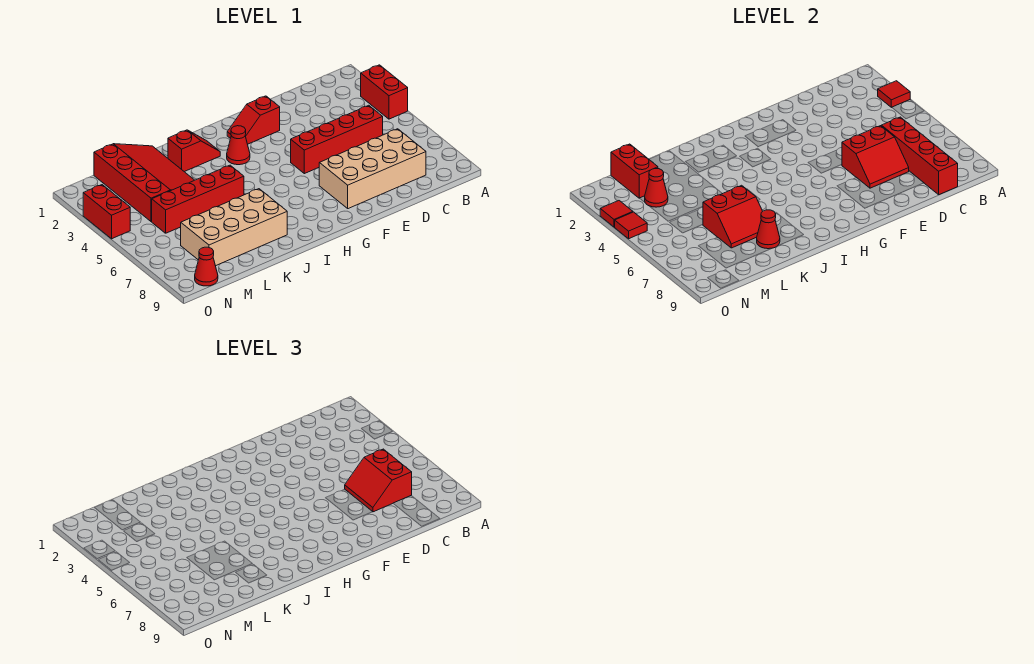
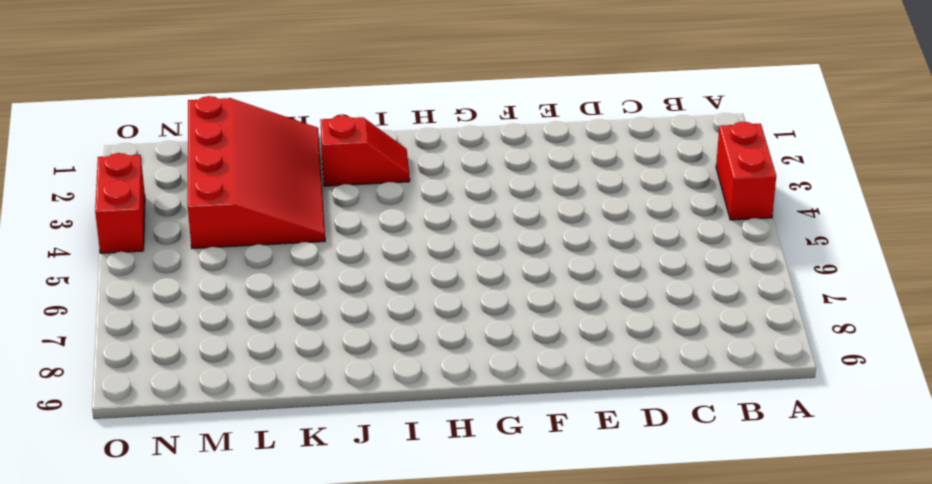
none -> red 1x4 brick [291,105,383,174]
none -> tan 2x4 brick [319,129,426,209]
none -> red 1x2 slope [227,96,280,144]

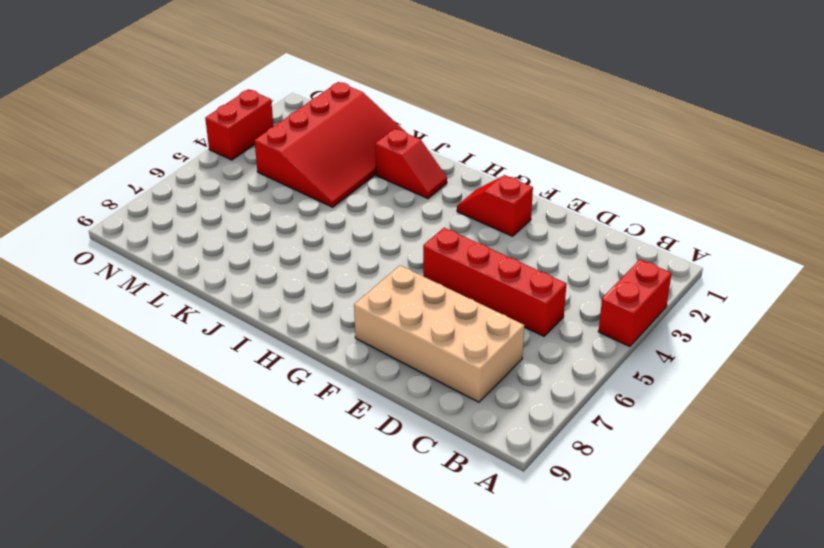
none -> red 1x1 cone [227,126,250,165]
none -> red 1x4 brick [152,165,244,233]
none -> tan 2x4 brick [181,189,287,266]

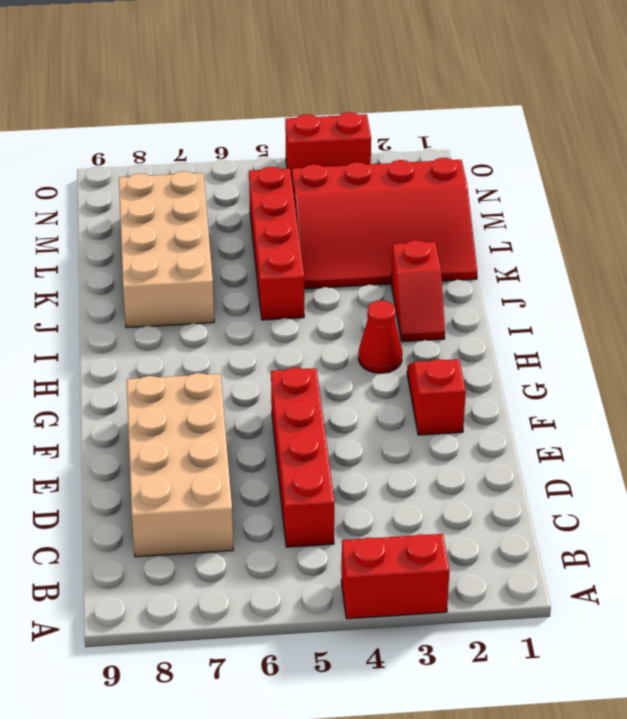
none -> red 1x1 cone [195,247,218,286]
none -> red 1x1 tile [878,81,910,107]
none -> red 1x4 brick [881,117,958,195]

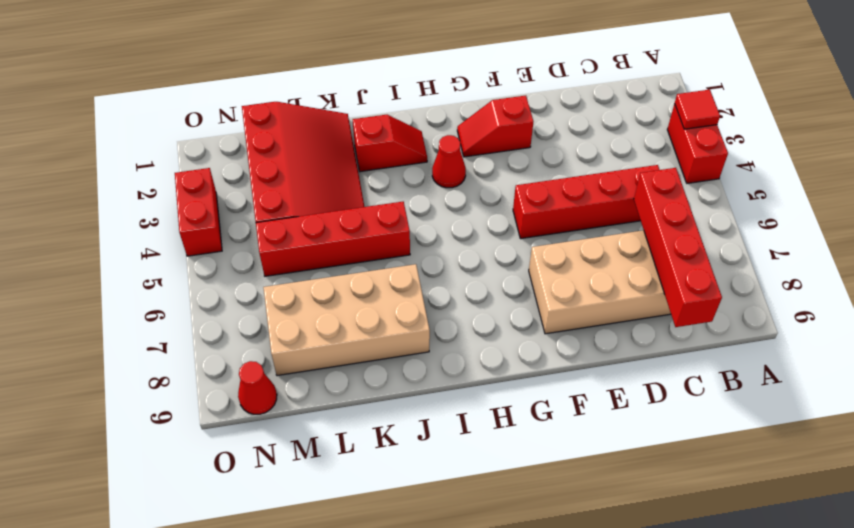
none -> red 2x2 slope [842,126,909,188]
none -> red 2x2 slope [703,185,763,248]
none -> red 1x1 cone [757,210,780,249]

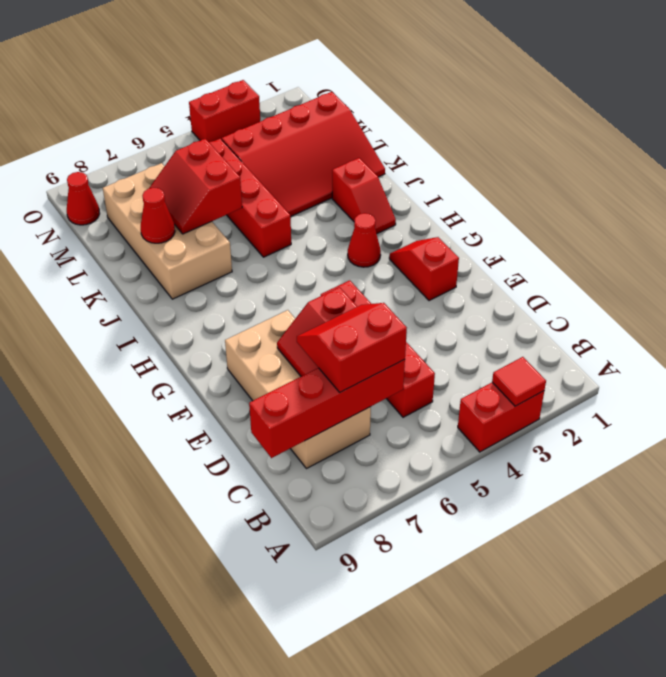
none -> red 1x2 brick [611,144,658,198]
none -> red 1x1 cone [645,169,668,207]
none -> red 1x1 tile [600,201,633,227]

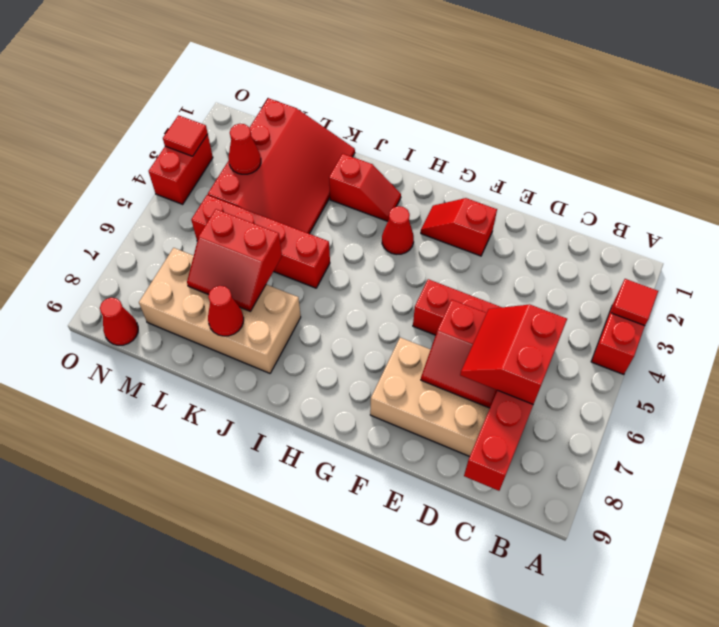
none -> red 1x2 brick [611,144,658,198]
none -> red 1x1 tile [615,212,647,239]

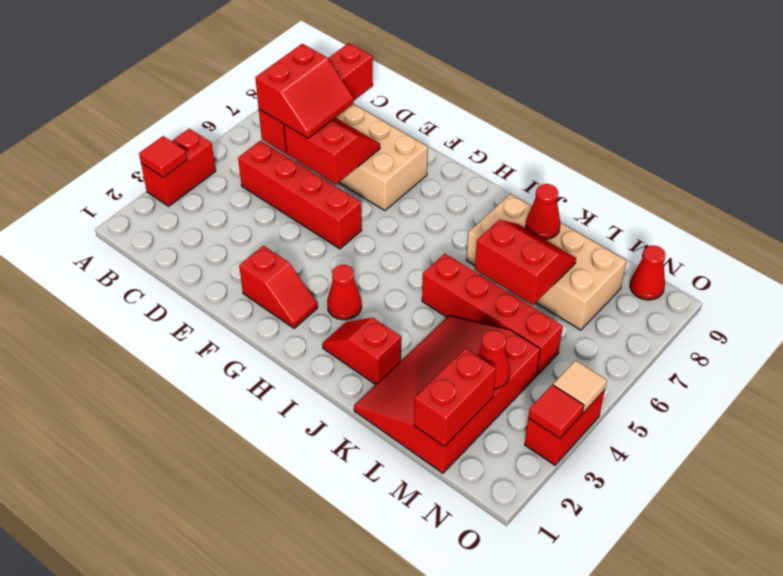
tan 1x1 tile [553,360,607,412] -> red 1x1 tile [615,212,647,239]

